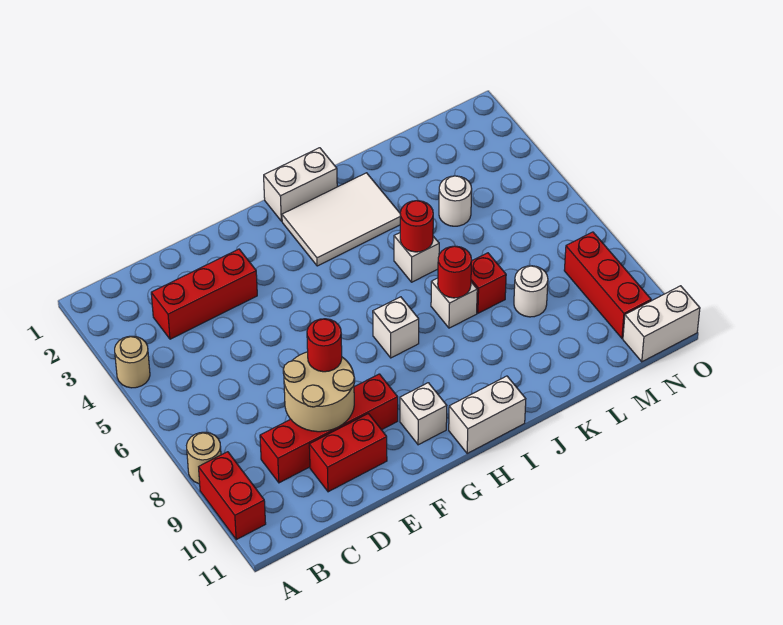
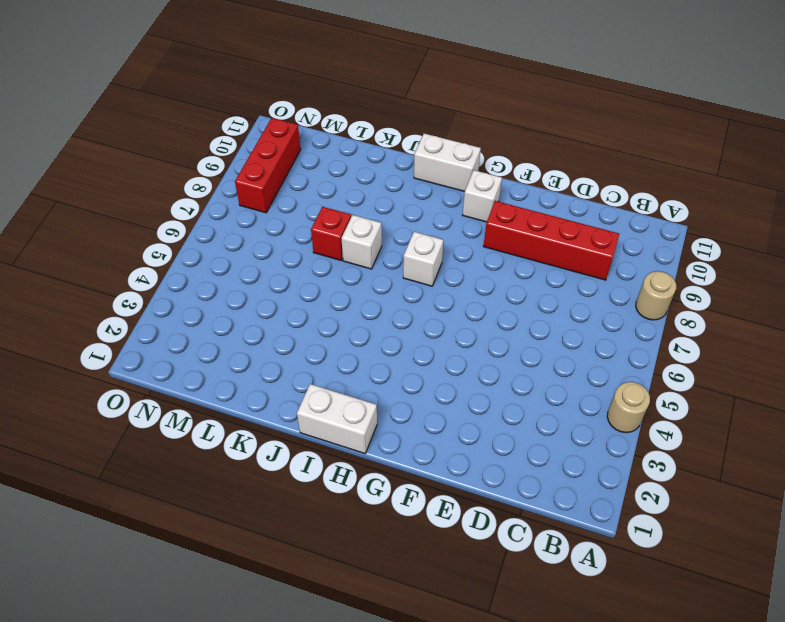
none -> red 1x2 brick [199,452,266,540]
none -> red 1x3 brick [151,249,257,339]
none -> red 1x2 brick [309,414,387,492]

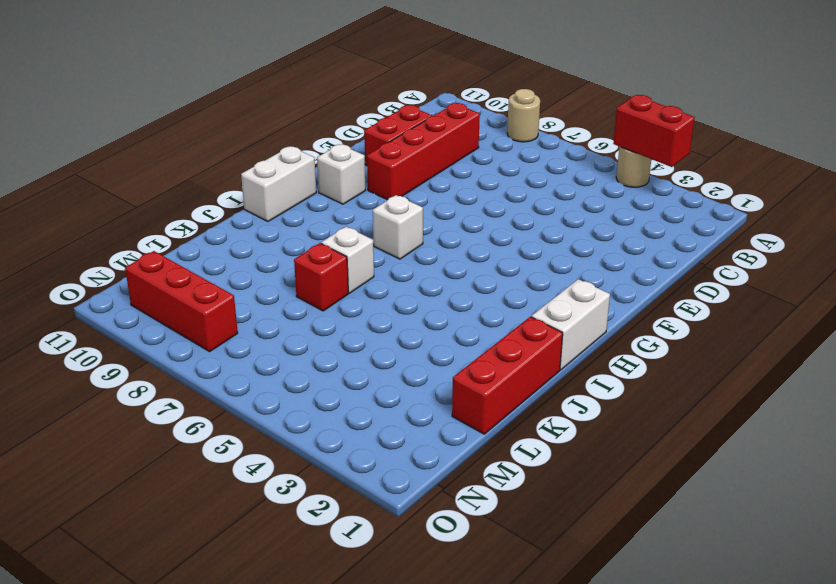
red 1x2 brick [613,95,695,167] -> red 1x2 brick moved to [199,452,266,540]
red 1x3 brick [452,317,563,434] -> red 1x3 brick moved to [151,249,257,339]
none -> white 2x3 tile [282,173,400,266]
none -> white 1x1 brick [394,233,439,282]
none -> white 1x1 round brick [439,176,472,226]

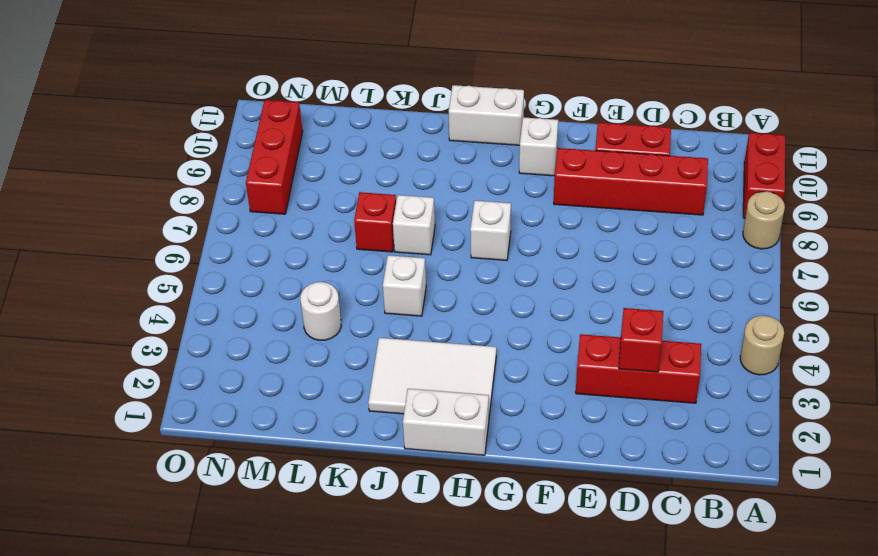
red 1x1 brick [619,308,663,372] -> none
none -> white 1x1 round brick [514,266,548,317]
none -> white 1x2 brick [623,286,700,362]
none -> tan 2x2 round brick [283,352,355,432]

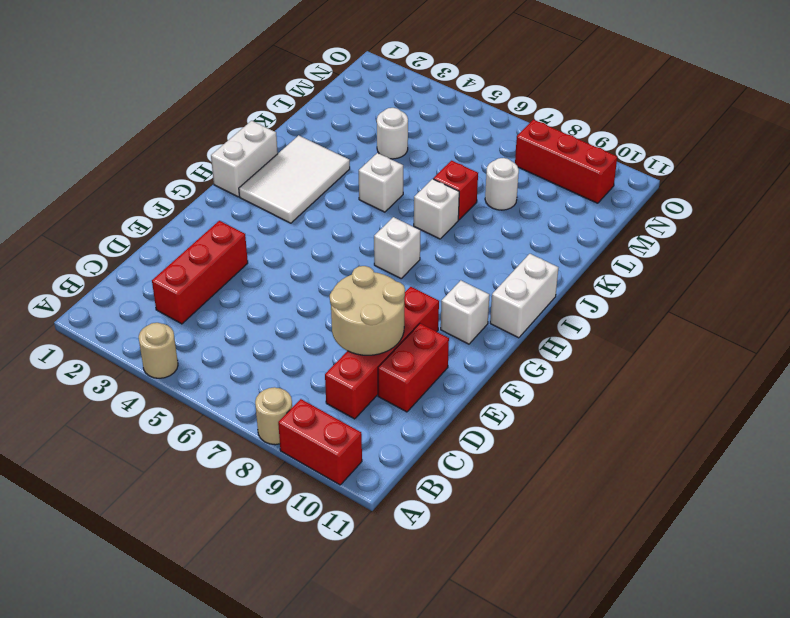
none -> white 1x2 brick [623,286,700,362]
none -> red 1x1 round brick [400,201,433,252]
none -> red 1x1 round brick [438,246,472,298]

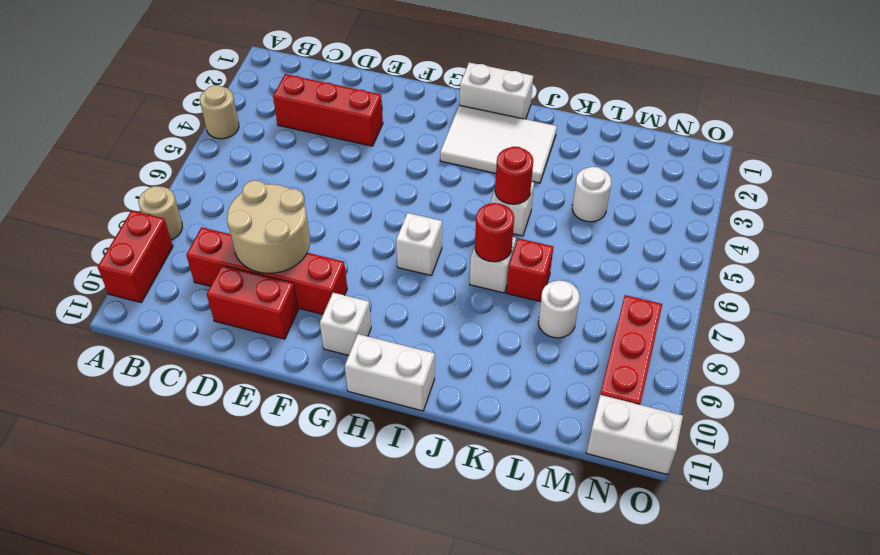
none -> red 1x1 round brick [307,319,342,372]

